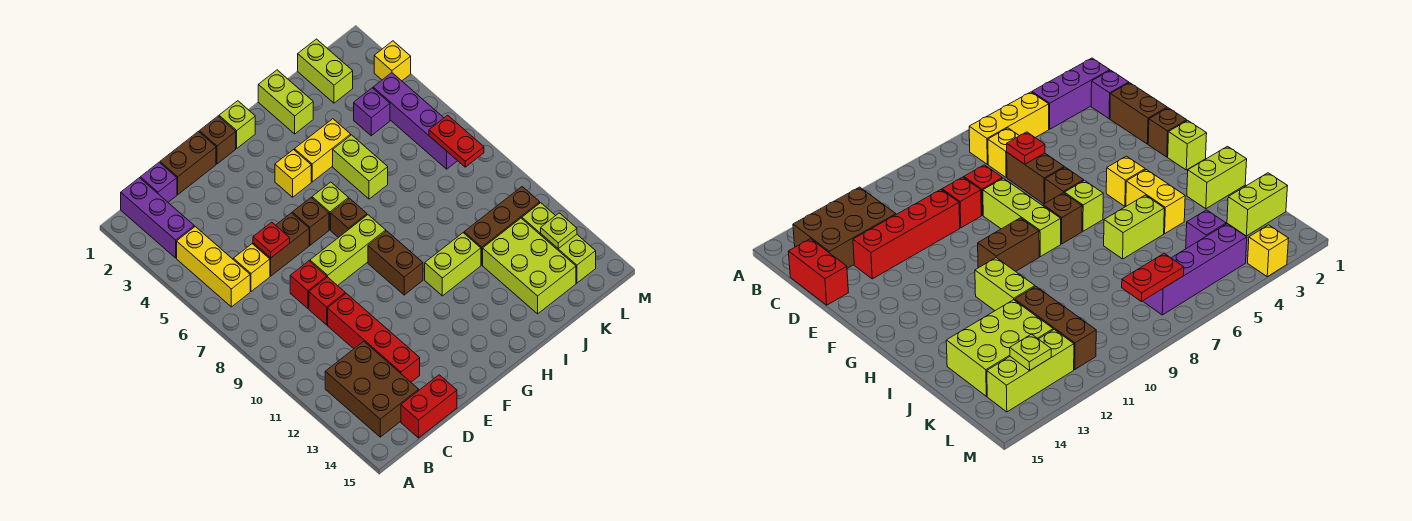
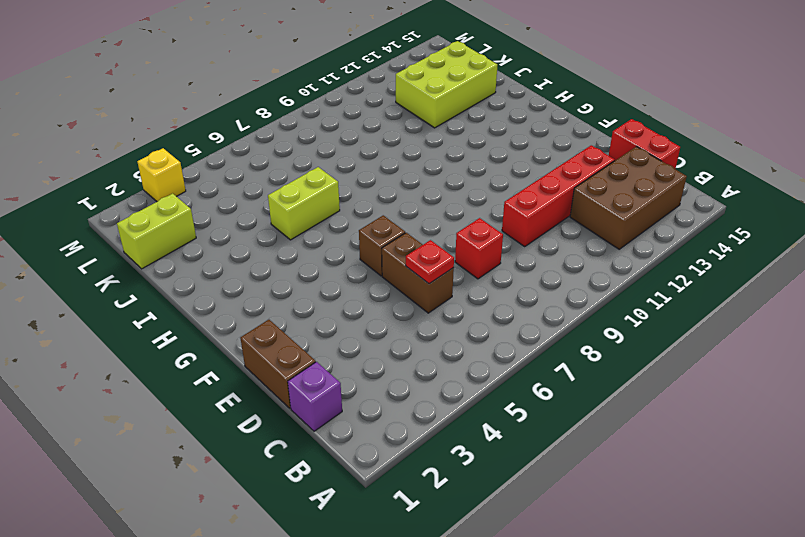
none -> purple 1x3 brick [121,178,194,258]
none -> yellow 1x3 brick [177,227,250,307]
none -> yellow 1x1 brick [233,244,270,291]
none -> red 1x1 brick [309,277,345,325]

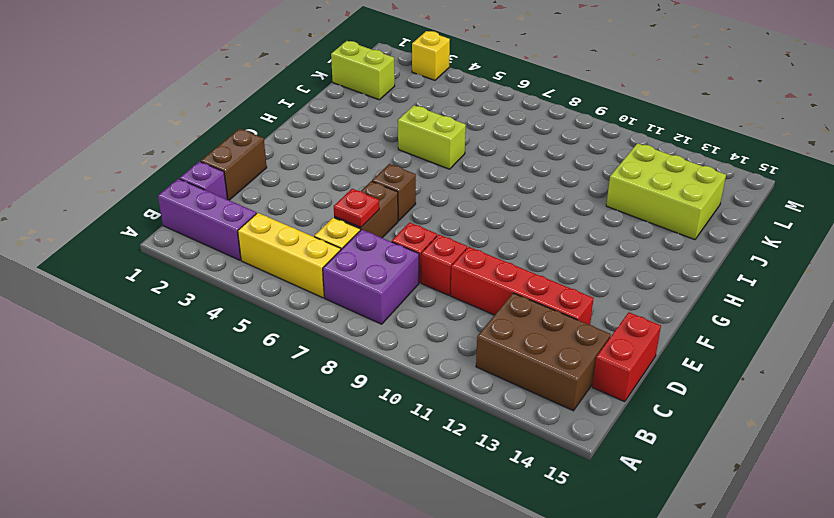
purple 2x2 brick [323,230,419,324] -> none
none -> lime 1x3 brick [310,215,386,286]
none -> brown 1x1 brick [199,116,236,164]
none -> lime 1x1 brick [219,101,255,148]
none -> yellow 1x1 brick [275,150,311,197]

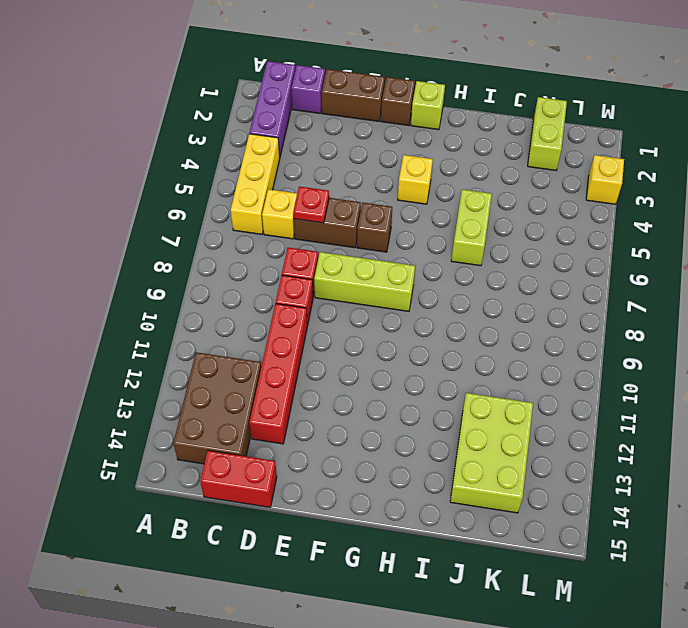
none -> lime 1x1 brick [312,182,349,230]
none -> brown 1x1 brick [331,198,367,238]
none -> brown 1x2 brick [368,231,423,295]
none -> yellow 1x2 brick [295,119,351,182]

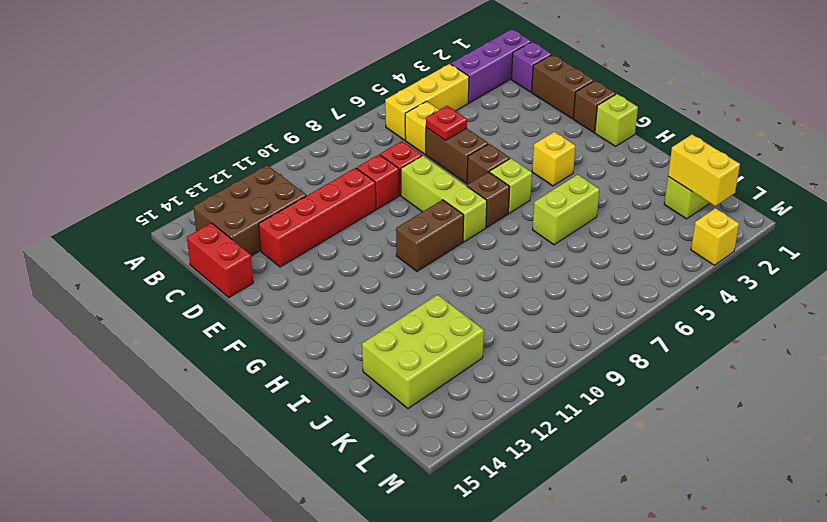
yellow 1x2 brick [668,135,740,206] -> yellow 1x2 brick moved to [295,119,351,182]
none -> lime 1x2 brick [425,233,481,296]
none -> lime 1x2 brick [258,70,313,134]
none -> brown 1x3 brick [464,187,540,265]
none -> purple 1x1 brick [354,88,390,136]

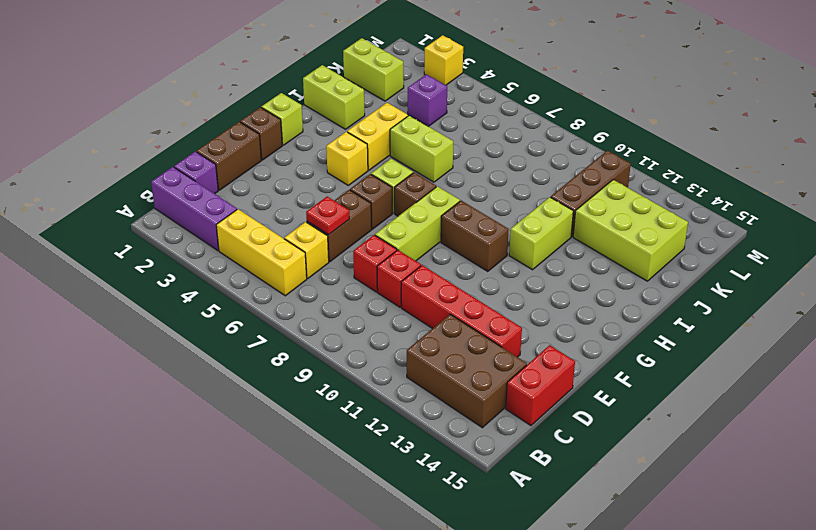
none -> purple 1x4 brick [373,73,457,169]
none -> lime 1x3 brick [522,203,596,283]
none -> red 1x2 plate [429,115,484,167]
none -> lime 1x1 plate [541,213,577,248]

